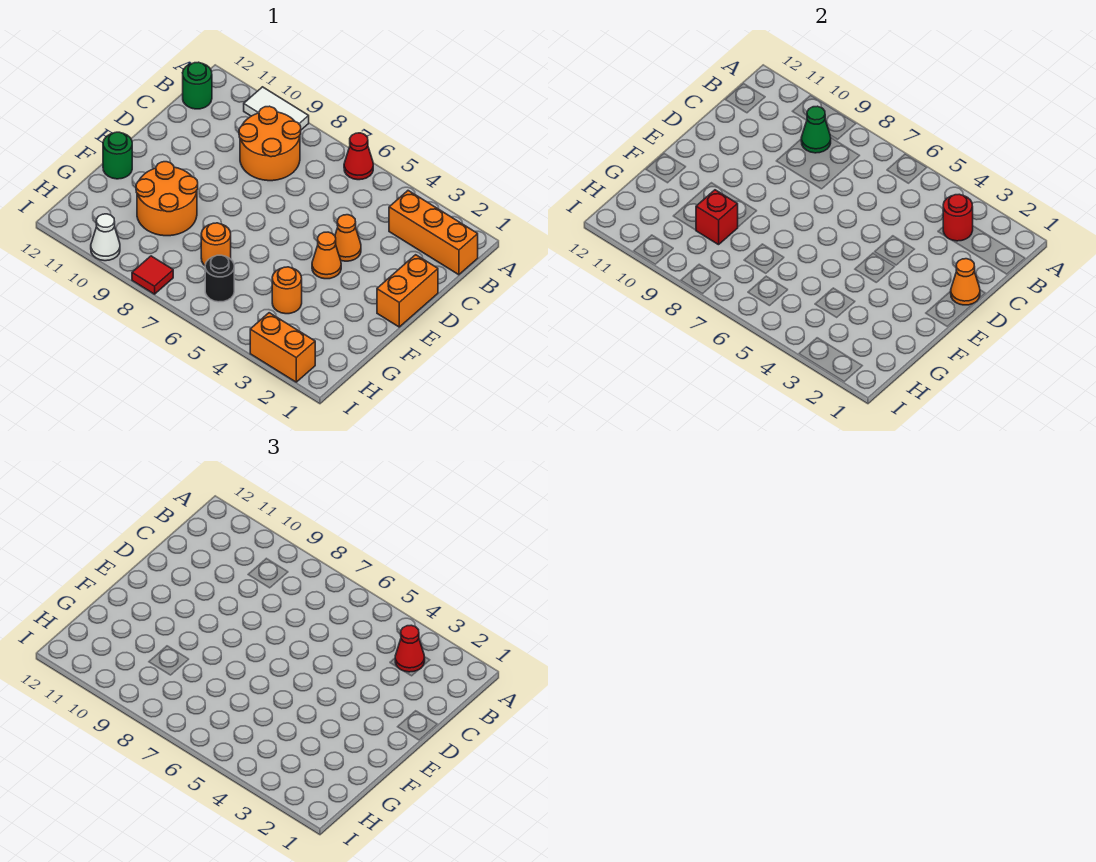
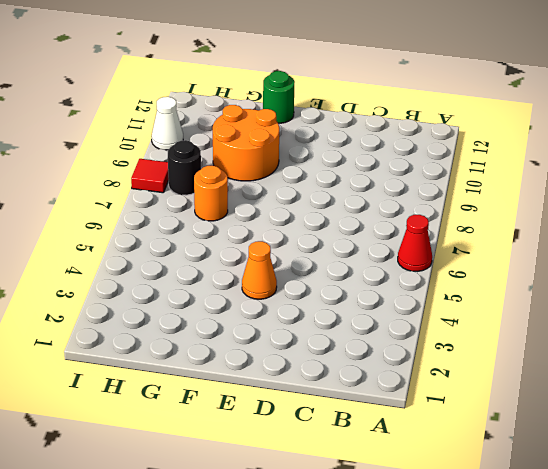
black 1x1 round brick [168,140,201,195] -> black 1x1 round brick moved to [205,255,234,302]
none -> white 1x2 tile [244,87,309,130]
none -> orange 1x3 brick [389,191,478,275]
none -> orange 2x2 round brick [239,106,301,181]

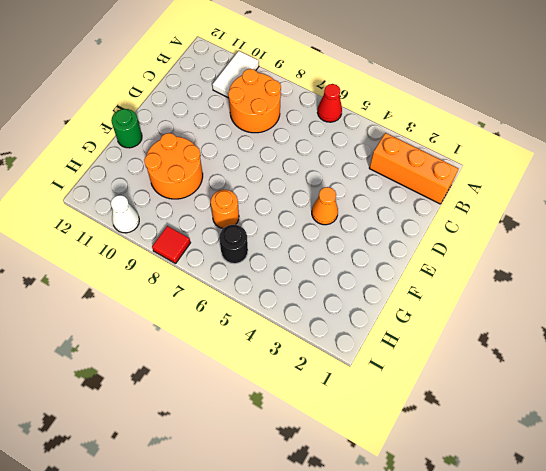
white 1x2 tile [212,51,259,98] -> white 1x2 tile turned to [244,87,309,130]
none -> green 1x1 round brick [183,62,212,109]
none -> orange 1x2 brick [377,255,438,327]
none -> orange 1x1 cone [335,215,361,261]

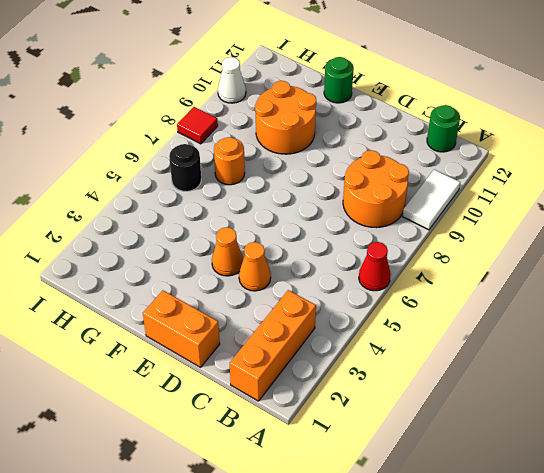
none -> orange 1x1 round brick [272,267,302,314]
none -> orange 1x2 brick [250,313,315,382]
none -> red 1x1 round brick [943,194,973,241]

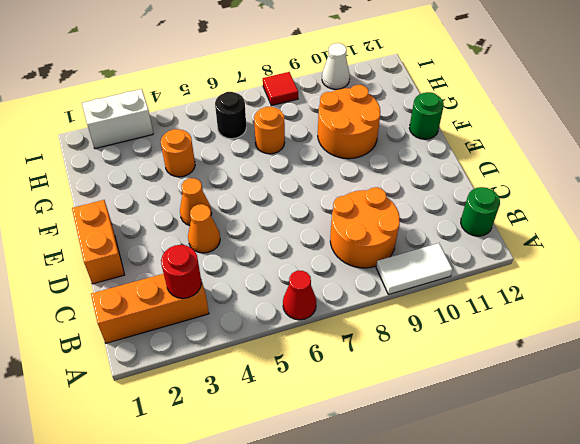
white 1x2 brick [82,89,153,149] -> orange 1x2 brick [250,313,315,382]
none -> green 1x1 cone [801,106,831,153]
none -> orange 1x1 cone [951,259,980,305]
none -> red 1x1 brick [696,190,738,245]

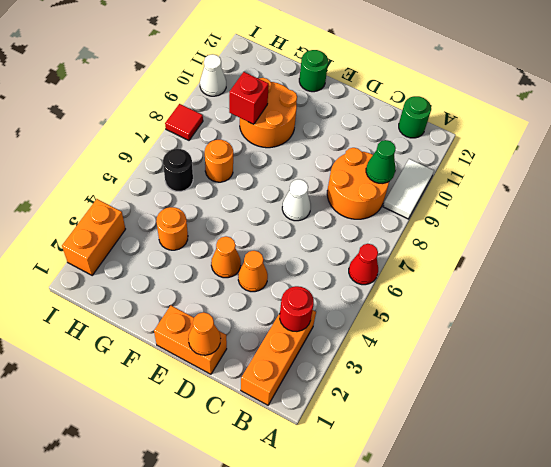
white 1x1 cone [282,179,311,221] -> none
none -> red 1x1 cone [395,625,425,672]

